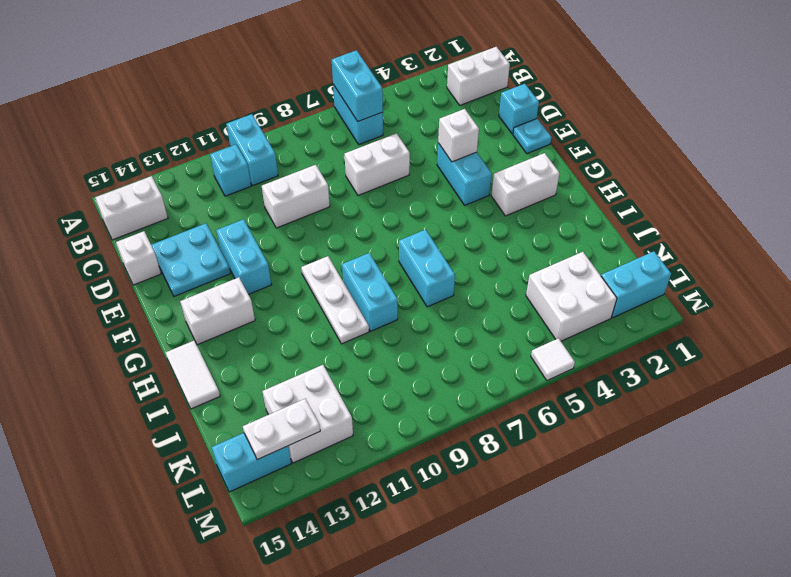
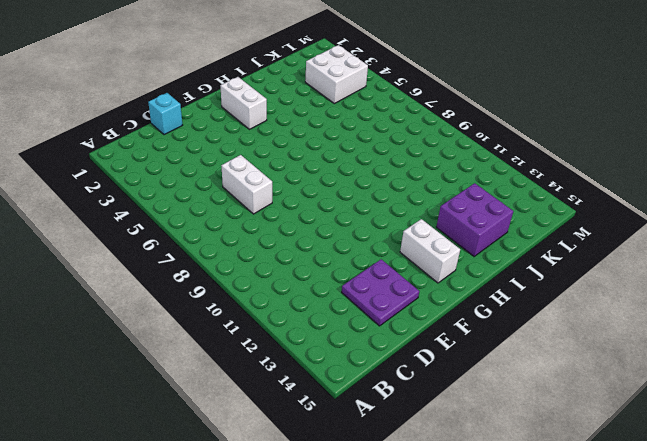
purple 2x2 plate [342,259,419,326] -> cyan 2x2 plate [151,223,230,296]
purple 2x2 brick [436,183,513,256] -> none
none -> cyan 1x2 brick [333,85,383,144]
none -> cyan 1x2 brick [226,114,278,186]
none -> white 1x2 brick [447,47,510,105]

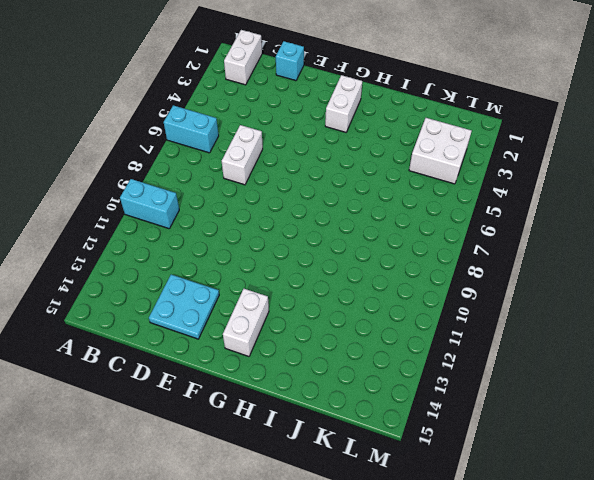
none -> cyan 1x1 brick [210,145,251,196]
none -> white 1x2 brick [95,176,168,240]
none -> white 1x2 brick [262,165,330,228]

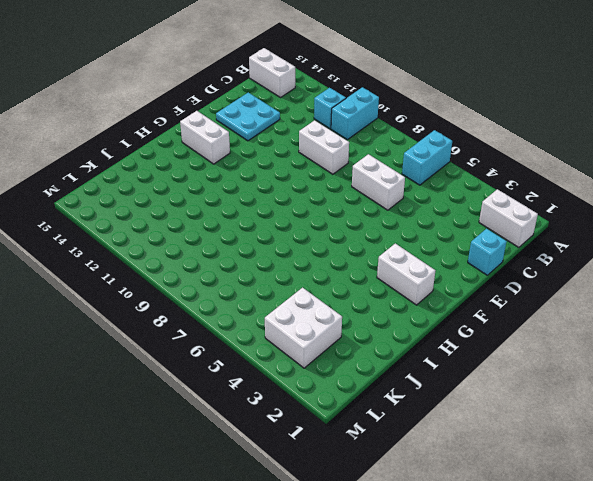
none -> white 1x1 brick [116,231,161,285]
none -> cyan 1x1 plate [513,118,551,154]
none -> cyan 1x2 brick [437,143,492,205]

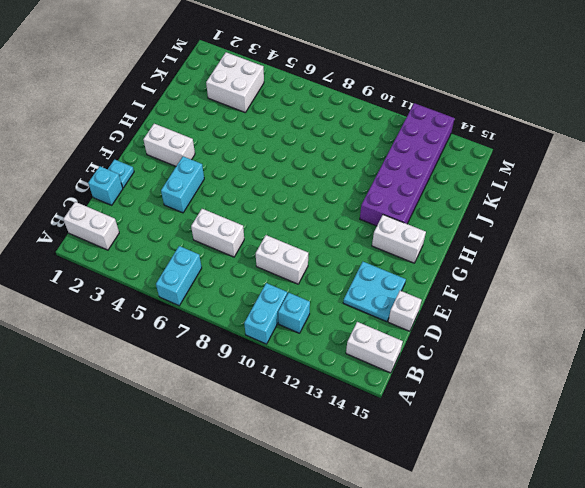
purple 2x6 brick [360,103,455,226] -> white 2x2 brick [262,365,353,463]
none -> cyan 1x2 brick [216,219,271,294]
none -> white 1x3 plate [301,256,369,344]
none -> cyan 1x2 brick [399,230,455,307]

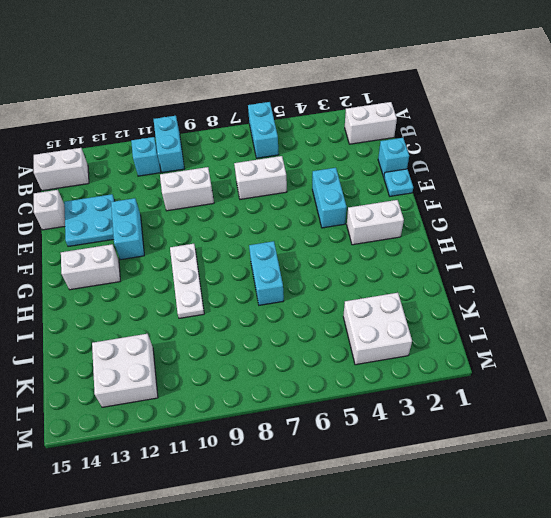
none -> cyan 1x2 brick [342,253,398,331]
none -> white 1x2 tile [166,340,220,409]
none -> cyan 1x2 brick [601,251,671,318]

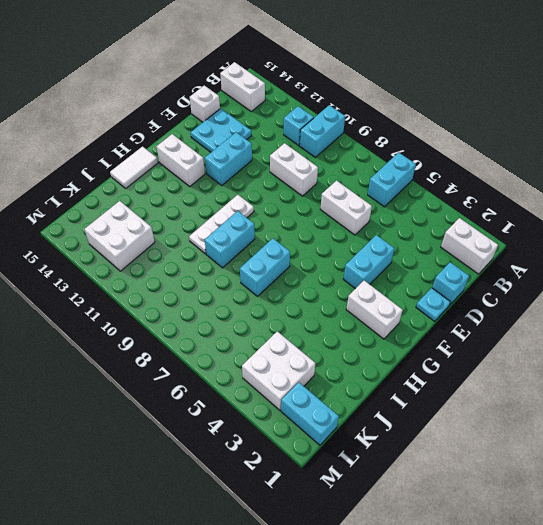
none -> cyan 1x2 brick [211,433,291,492]
none -> white 1x1 tile [531,338,575,380]
none -> cyan 1x2 brick [332,50,383,121]

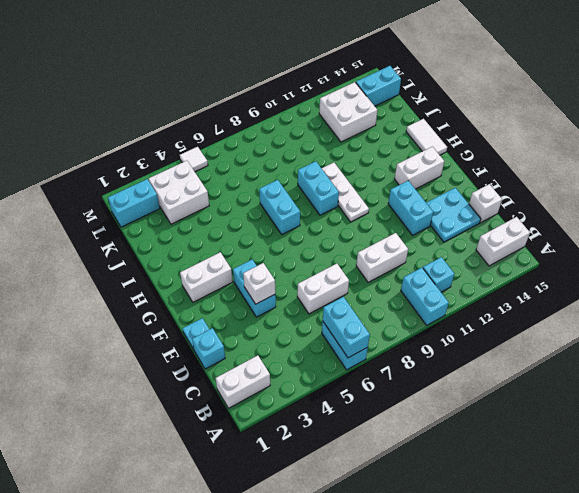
none -> white 1x2 plate [243,399,320,460]

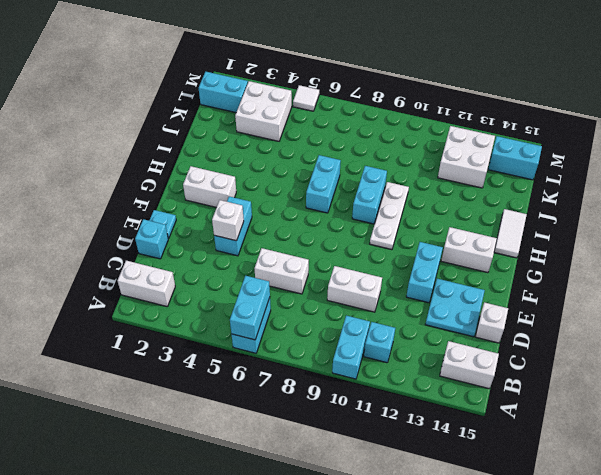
none -> white 1x2 plate [243,399,320,460]

